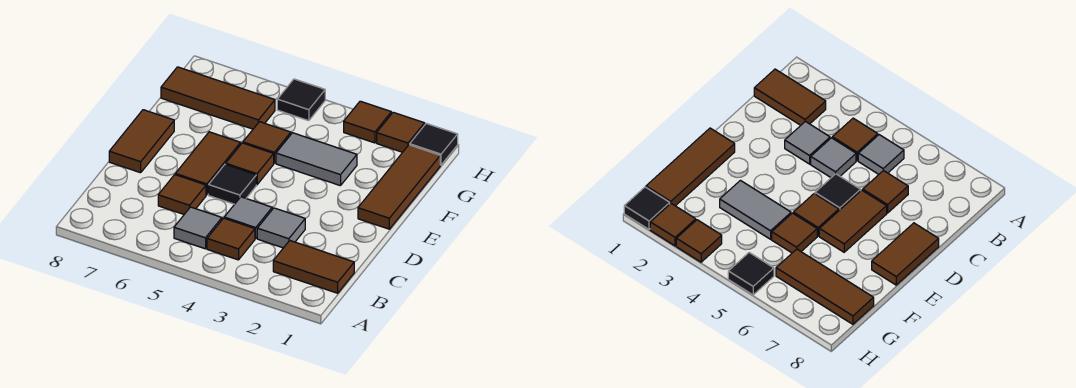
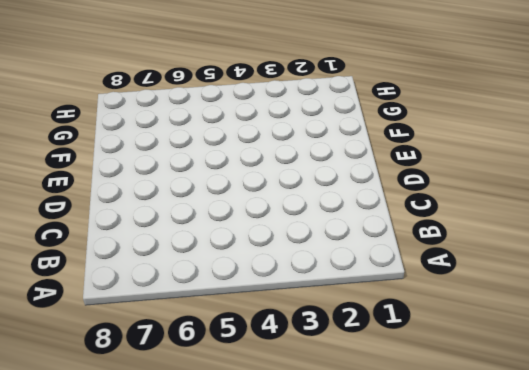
none -> brown 1x2 tile [273,241,354,293]
none -> brown 1x1 tile [207,218,255,260]
none -> grey 1x1 tile [174,207,222,249]

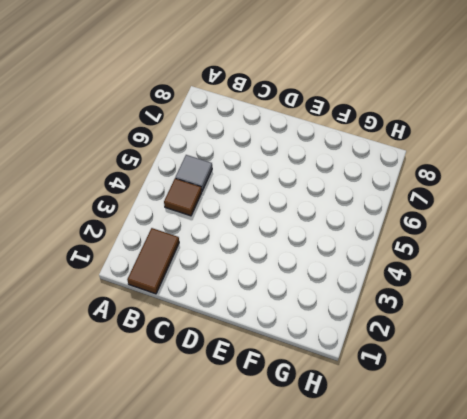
none -> grey 1x1 tile [257,208,305,248]
none -> grey 1x1 tile [224,197,272,238]
none -> brown 1x1 tile [158,175,206,214]

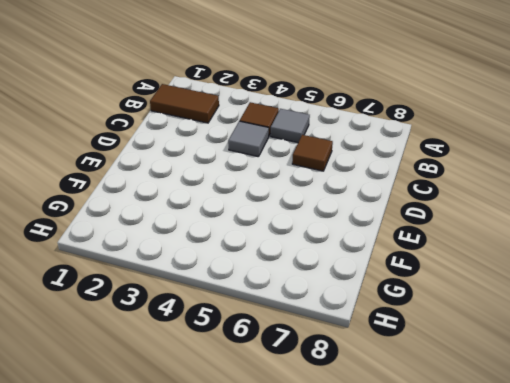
none -> grey 1x1 tile [257,208,305,248]
none -> black 1x1 tile [208,164,256,204]
none -> brown 1x2 tile [175,132,241,195]

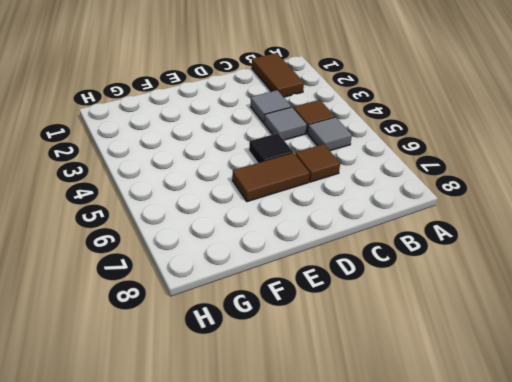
none -> brown 1x2 tile [109,110,174,173]
none -> brown 1x3 tile [358,145,440,229]
none -> brown 1x1 tile [226,143,274,185]

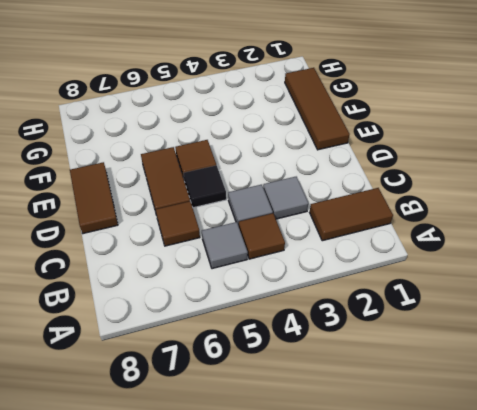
none -> grey 1x2 tile [276,133,357,186]
none -> brown 1x1 tile [243,122,291,163]
none -> brown 1x3 tile [161,67,275,129]

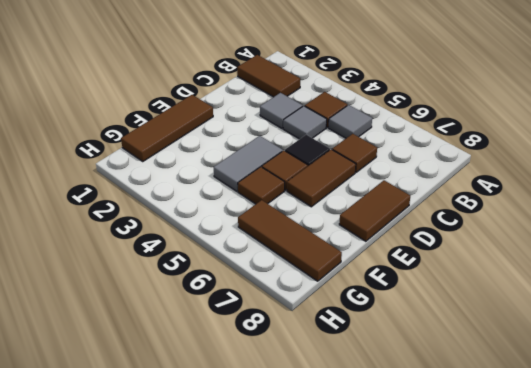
grey 1x2 tile [214,136,283,191] -> grey 1x2 tile turned to [276,133,357,186]
none -> black 1x1 tile [410,123,458,165]
none -> brown 1x1 tile [377,112,425,152]
none -> brown 1x1 tile [344,101,391,143]

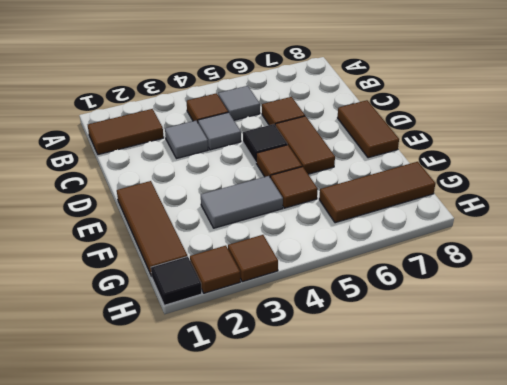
none -> black 1x1 tile [277,79,325,121]

